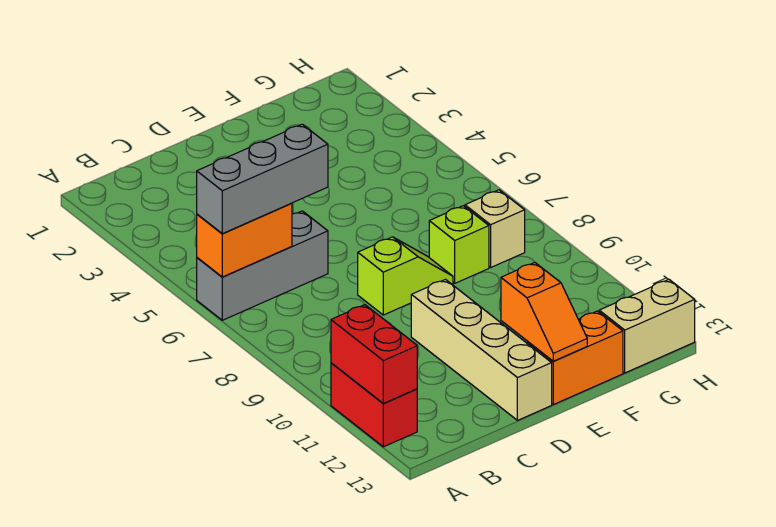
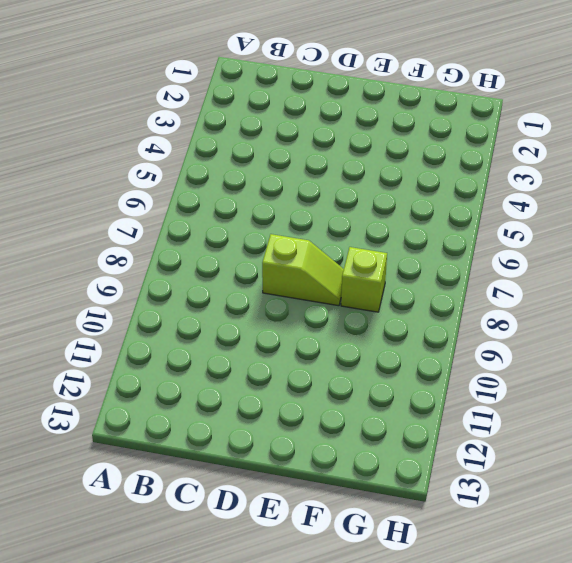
none -> grey 1x3 brick [197,211,328,320]
none -> red 1x2 brick [331,363,417,447]
none -> tan 1x4 brick [411,279,552,420]

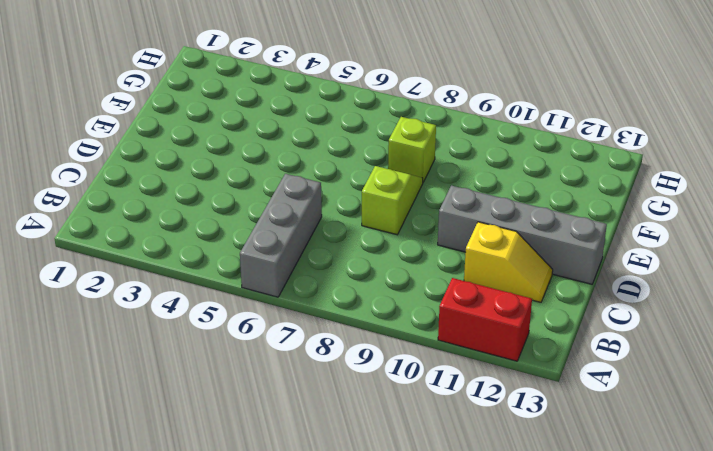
yellow 1x2 slope [464,222,553,302] -> none
grey 1x4 brick [438,185,607,284] -> tan 1x4 brick [411,279,552,420]
none -> orange 1x2 brick [528,311,623,405]
none -> tan 1x1 brick [465,190,525,267]
none -> tan 1x2 brick [599,280,695,373]

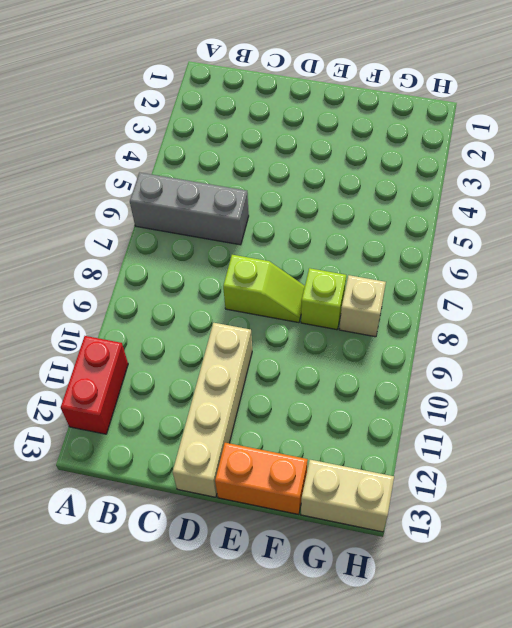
none -> orange 1x2 brick [197,203,292,277]
none -> red 1x2 brick [331,305,417,403]
none -> orange 1x2 slope [501,262,587,361]

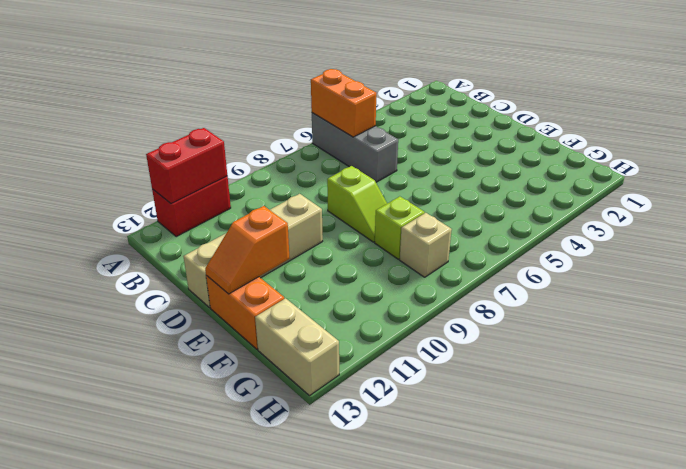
none -> grey 1x3 brick [197,124,328,234]

